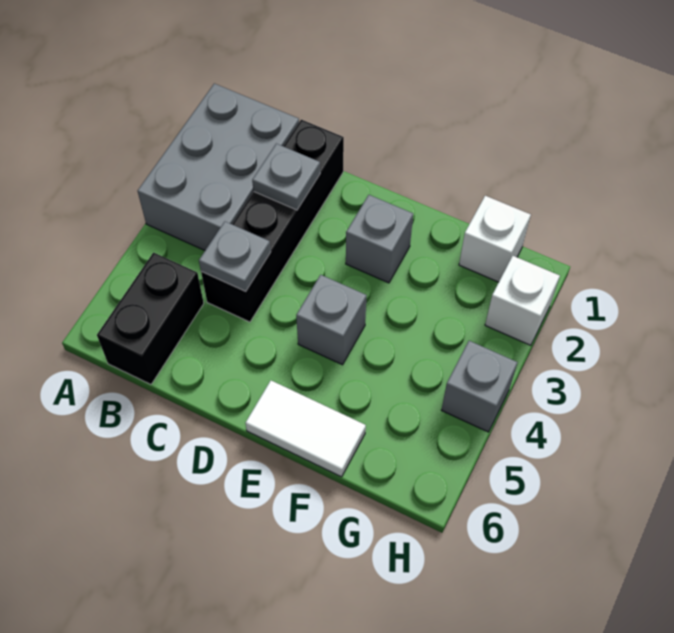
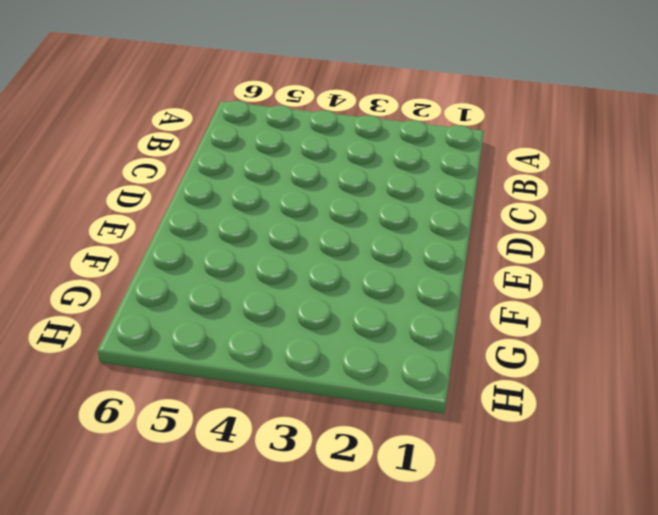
none -> grey 2x3 brick [138,84,299,250]
none -> black 1x2 brick [97,253,204,384]

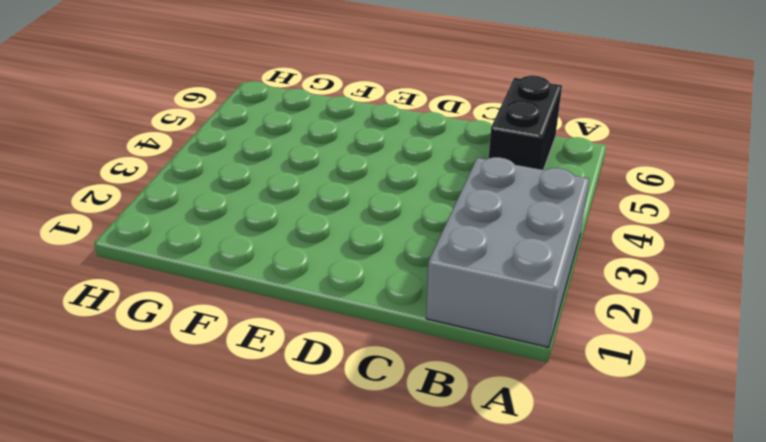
none -> black 1x4 brick [201,120,344,322]
none -> grey 1x1 brick [346,195,413,283]

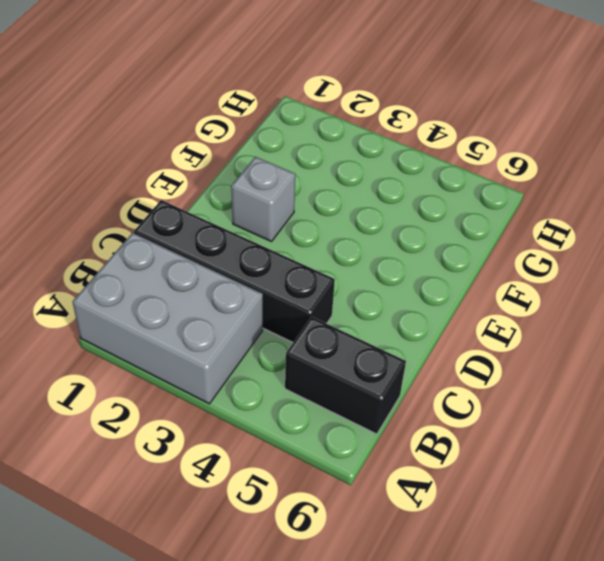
none -> grey 1x1 brick [296,275,367,365]
none -> white 1x2 tile [245,381,366,477]

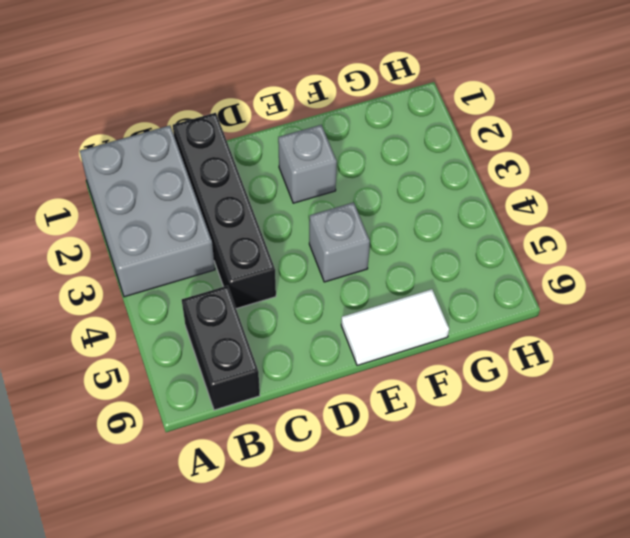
none -> white 1x1 brick [459,196,531,282]
none -> white 1x1 brick [485,256,560,345]

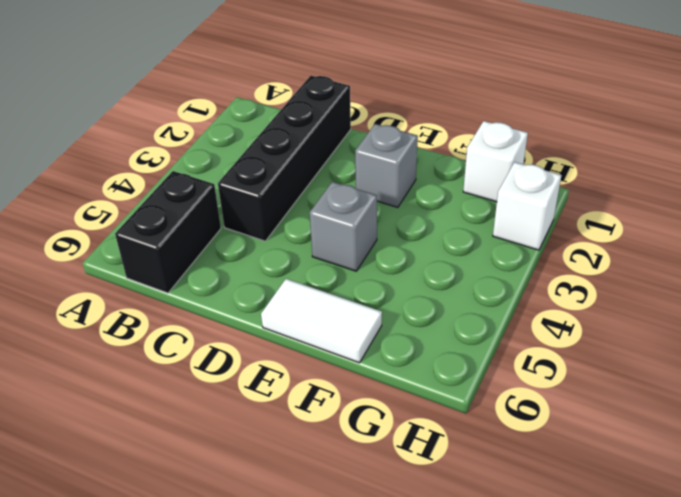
none -> grey 2x3 brick [138,84,299,250]
none -> grey 1x1 brick [442,341,518,432]

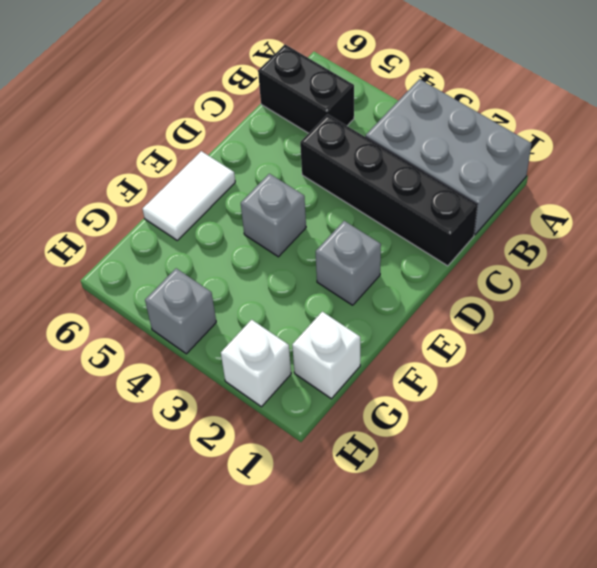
none -> grey 1x1 plate [252,144,320,210]
none -> grey 1x1 plate [199,222,271,291]

